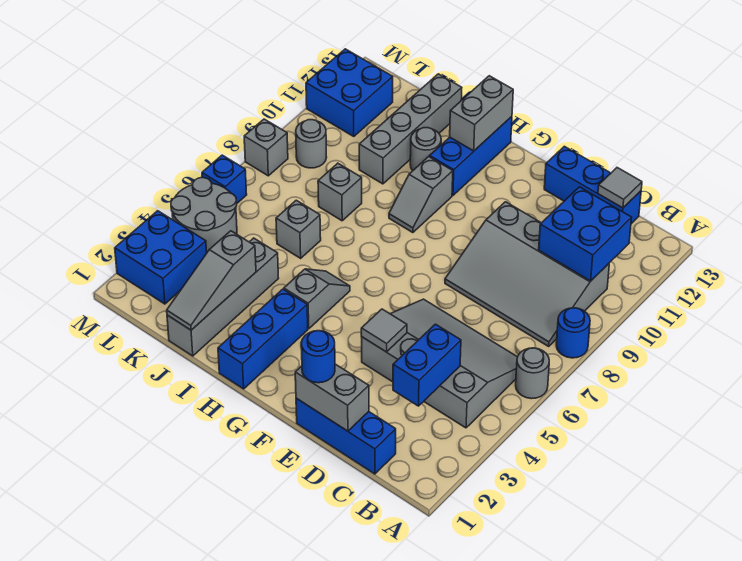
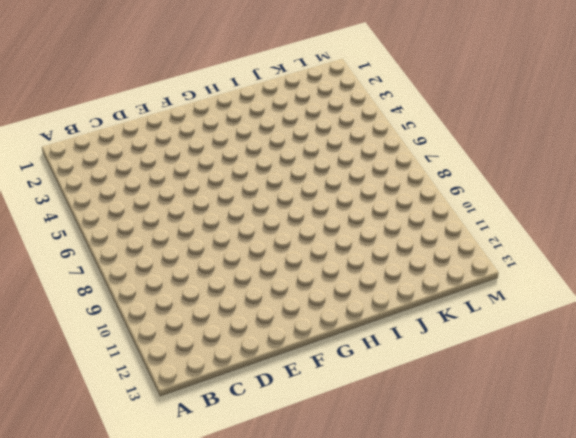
none -> grey 1x1 round brick [516,348,549,399]
none -> blue 1x1 round brick [556,308,590,358]
none -> grey 3x4 slope [362,299,518,428]

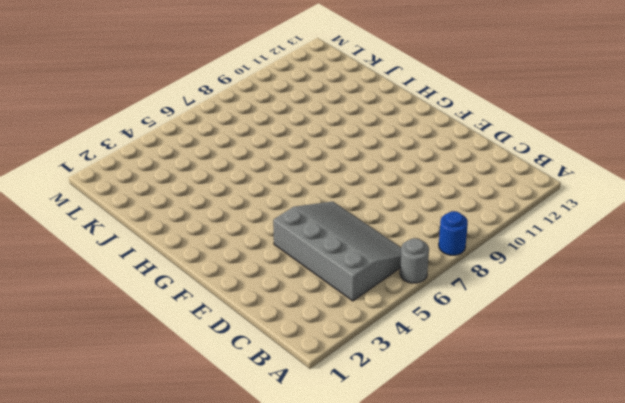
none -> grey 3x4 slope [445,202,609,346]
none -> blue 1x3 brick [296,398,396,474]
none -> blue 1x3 brick [544,146,641,224]

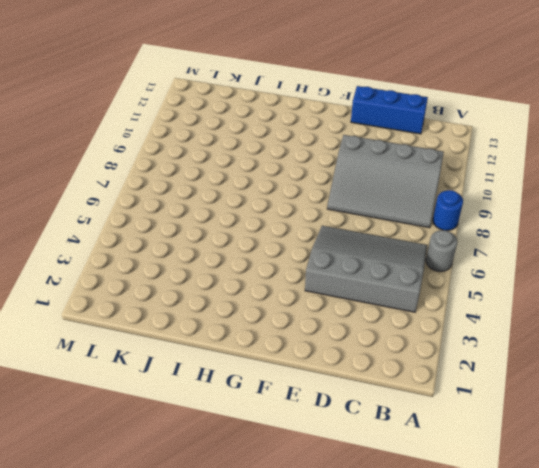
none -> blue 1x3 brick [296,398,396,474]
none -> blue 1x3 brick [218,289,308,389]
none -> grey 1x2 slope [284,269,350,329]

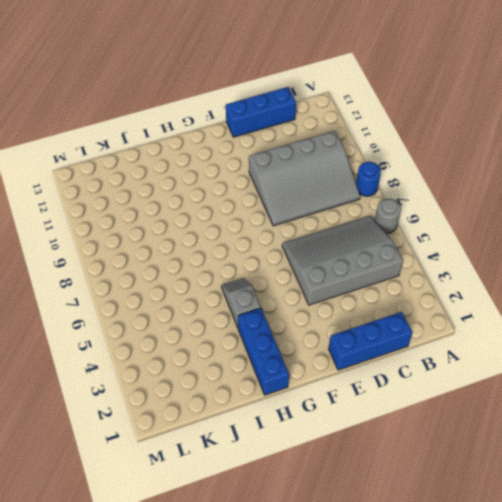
none -> grey 1x2 slope [389,157,453,233]
none -> blue 1x3 brick [430,117,512,195]
none -> grey 1x1 round brick [410,128,441,171]

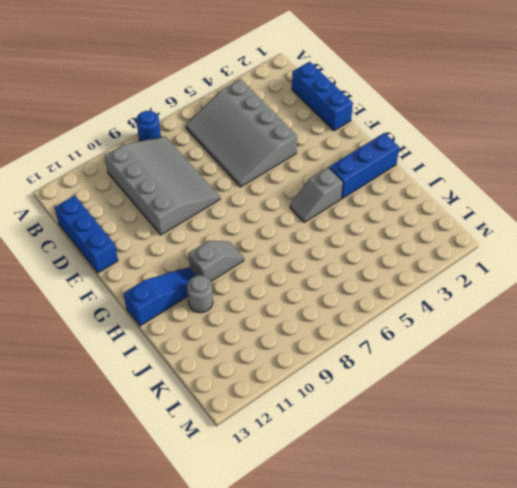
blue 1x3 slope [123,267,196,326] -> blue 1x3 brick [430,117,512,195]
none -> grey 1x1 round brick [516,348,549,399]
none -> grey 1x4 brick [167,238,279,356]
none -> grey 1x1 brick [276,200,321,258]

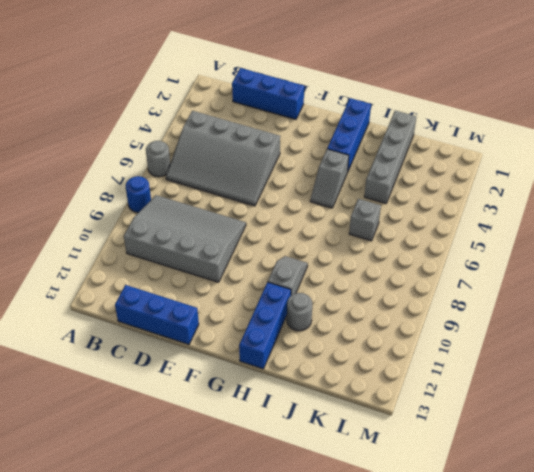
none -> grey 1x1 brick [318,163,362,221]
none -> grey 1x4 brick [359,74,462,184]
none -> blue 2x2 brick [115,211,207,304]

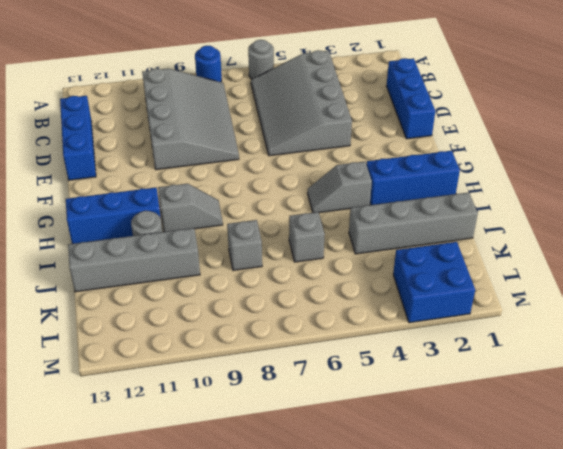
none -> grey 2x2 round brick [171,178,237,252]
none -> grey 1x1 round brick [296,120,327,168]
none -> blue 2x2 brick [306,49,393,136]

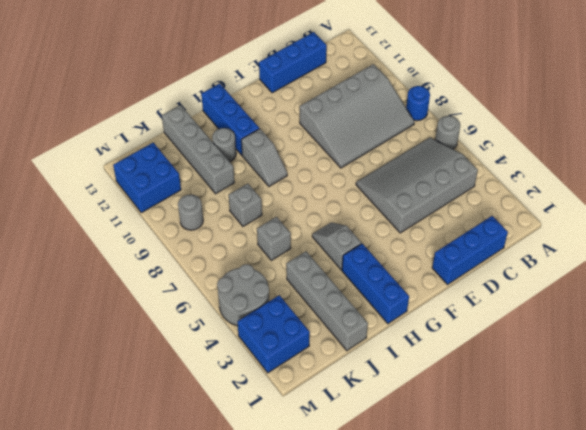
none -> blue 1x1 brick [202,155,247,203]
none -> grey 1x1 brick [244,119,288,176]
none -> blue 2x2 brick [539,187,632,281]

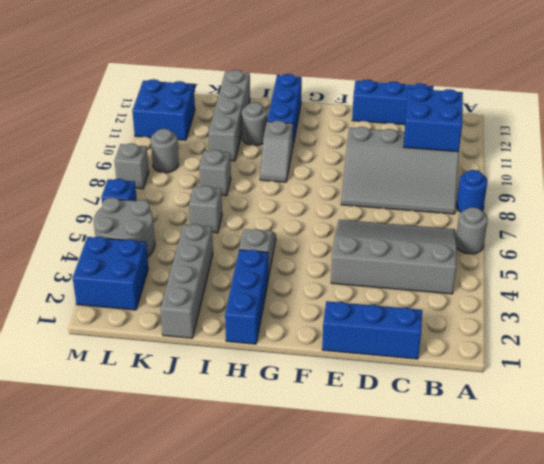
none -> blue 1x2 brick [393,324,461,406]
none -> grey 1x1 tile [598,168,642,208]
none -> grey 1x2 brick [295,364,369,431]

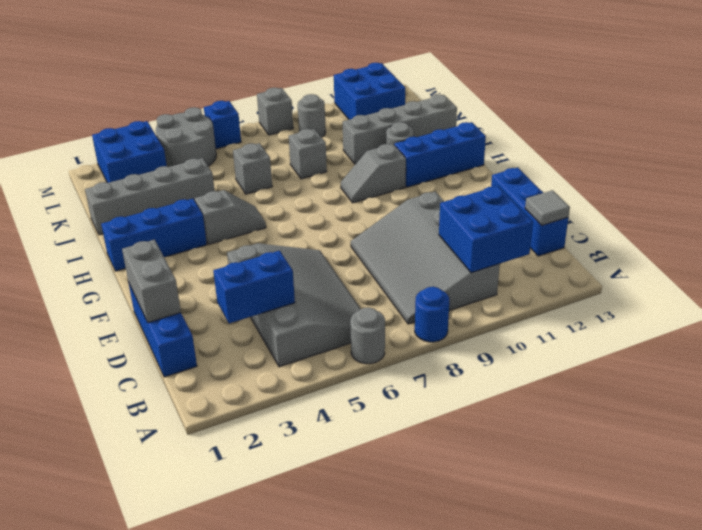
none -> grey 1x1 tile [361,309,407,352]
none -> grey 1x2 brick [450,76,513,151]
none -> grey 1x3 slope [167,231,256,330]

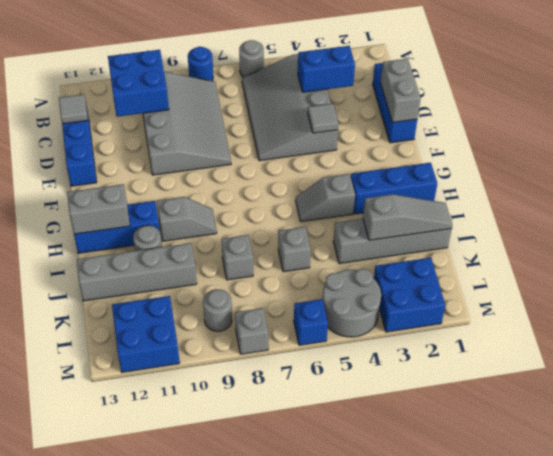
none -> blue 1x1 round brick [301,331,335,383]

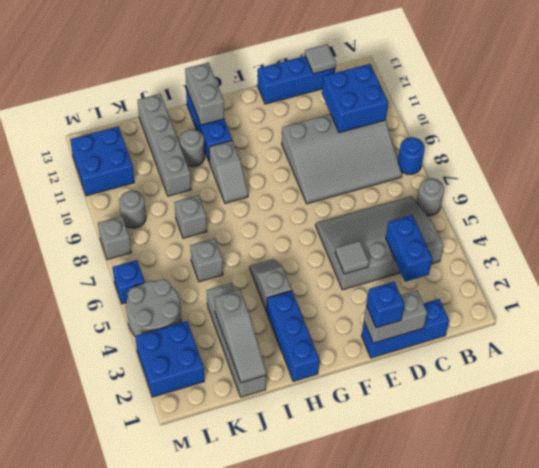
blue 1x1 brick [366,282,404,328] -> blue 1x1 round brick [301,331,335,383]

